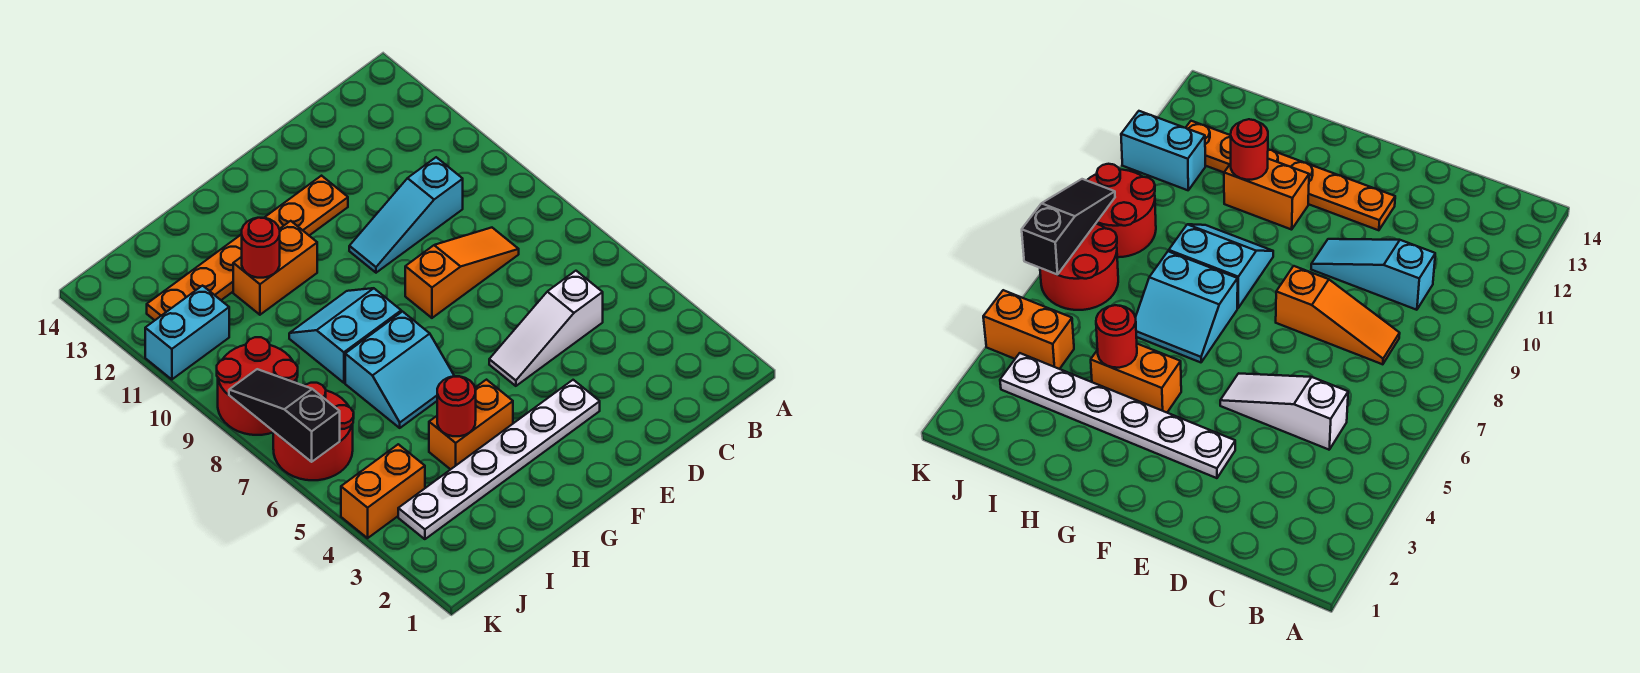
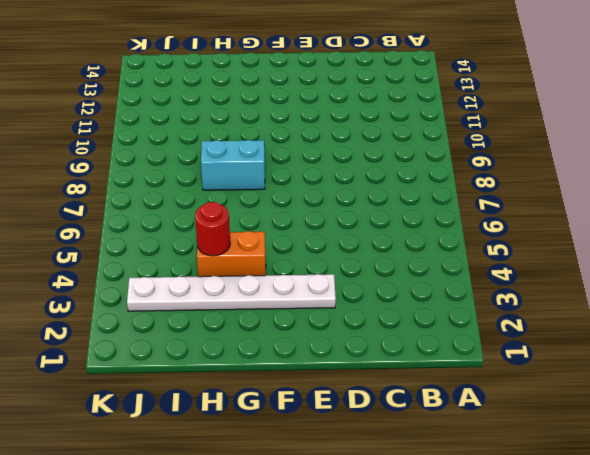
none -> white 1x3 slope [489,271,603,386]
none -> orange 1x3 slope [405,228,519,318]
none -> cyan 1x3 slope [349,157,463,273]

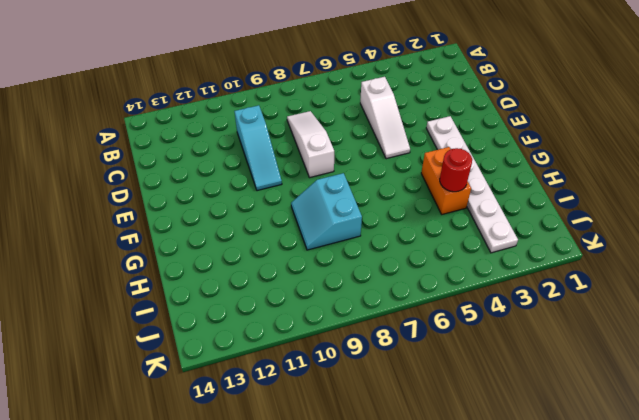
white 1x3 slope [287,111,334,178] -> orange 1x3 slope [405,228,519,318]
none -> orange 1x6 plate [147,176,348,320]
none -> cyan 2x2 slope [345,312,454,428]
none -> orange 1x2 brick [233,221,317,315]

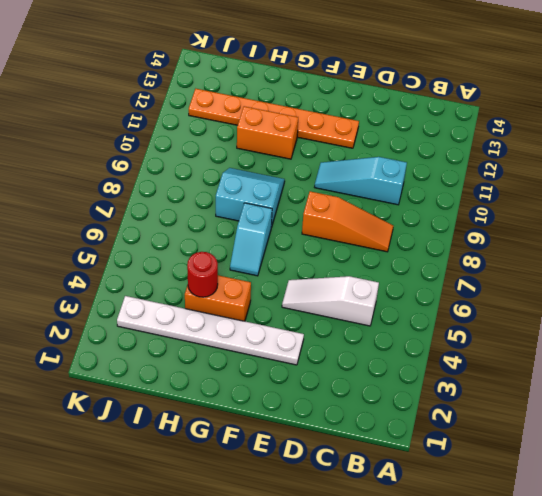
cyan 1x2 slope [230,203,272,276] -> cyan 2x2 slope [345,312,454,428]
none -> orange 1x2 brick [341,444,425,538]
none -> red 2x2 round brick [273,383,354,480]
none -> red 2x2 round brick [217,337,298,435]

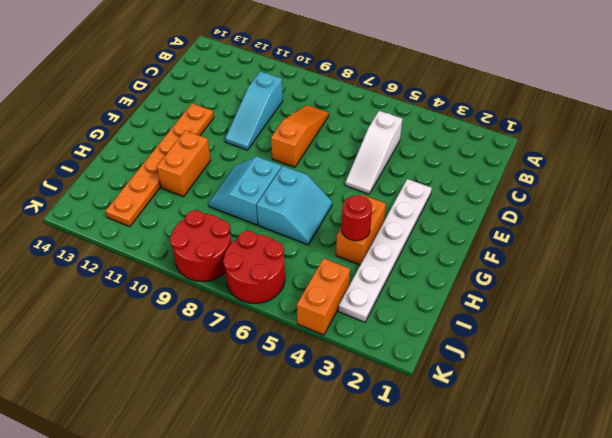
none -> cyan 1x2 brick [145,286,229,379]
none -> red 1x1 round brick [242,218,280,278]
none -> black 1x3 slope [229,369,340,462]

